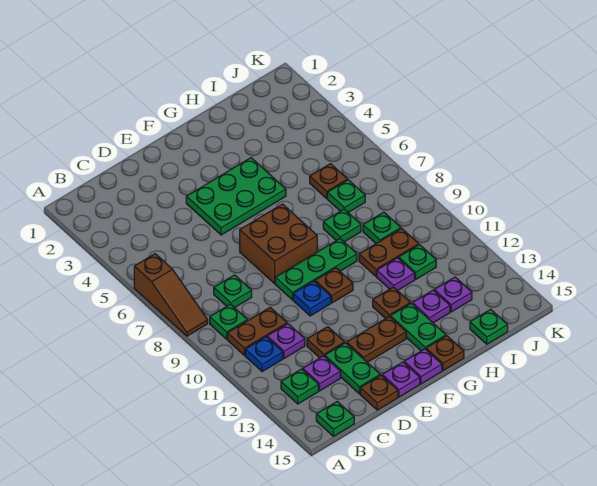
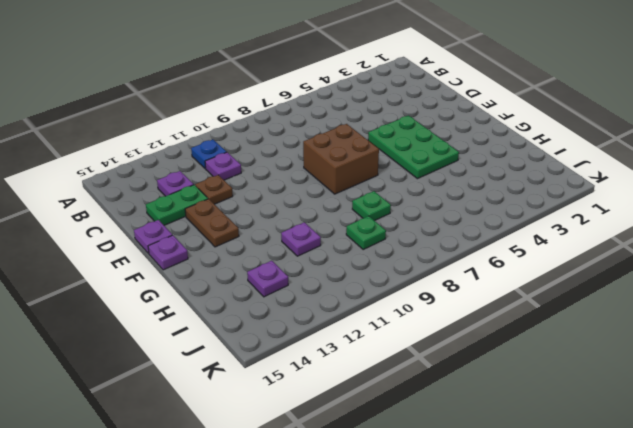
none -> brown 1x3 slope [134,254,208,336]
none -> green 1x1 plate [210,304,247,339]
none -> brown 1x2 plate [227,307,287,355]
none -> green 1x1 plate [281,369,319,404]

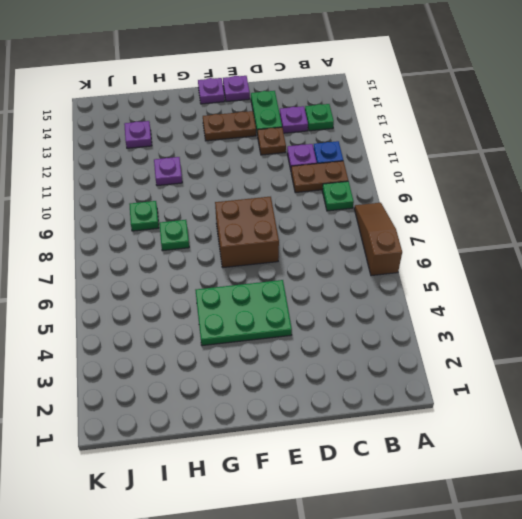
none -> green 1x1 plate [316,401,354,436]
none -> green 1x1 plate [214,275,252,308]
none -> brown 1x1 plate [360,375,398,410]
none -> green 1x3 plate [275,239,357,300]

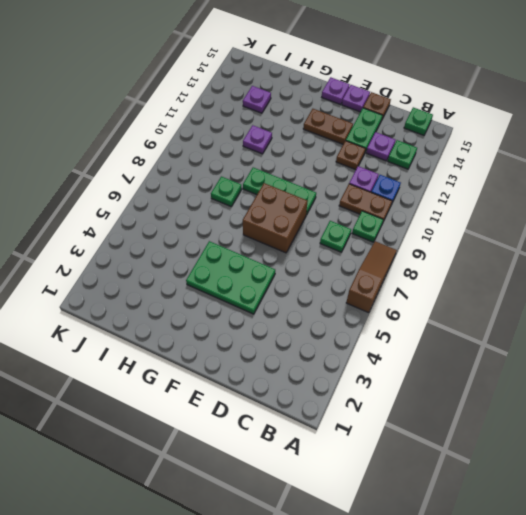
none -> blue 1x1 plate [293,281,331,316]
none -> brown 1x1 plate [315,268,353,303]
none -> brown 1x1 plate [373,287,410,319]
none -> green 1x2 plate [390,303,446,351]

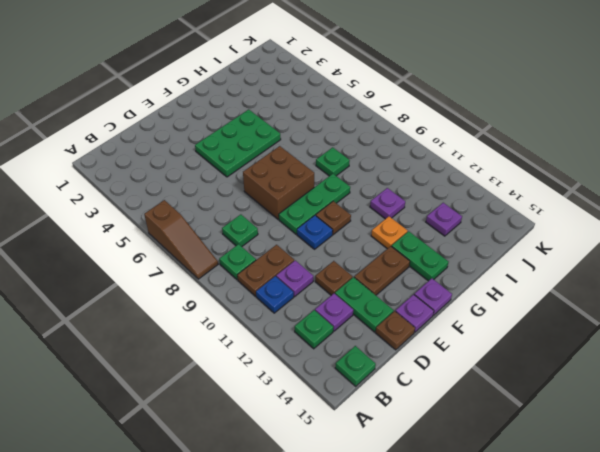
orange 1x1 plate [371,216,408,249] -> brown 1x1 plate [373,287,410,319]
none -> brown 1x1 plate [426,336,464,371]
none -> brown 1x2 plate [359,228,419,276]
none -> purple 1x1 plate [412,290,450,323]
none -> brown 1x1 plate [310,164,347,198]

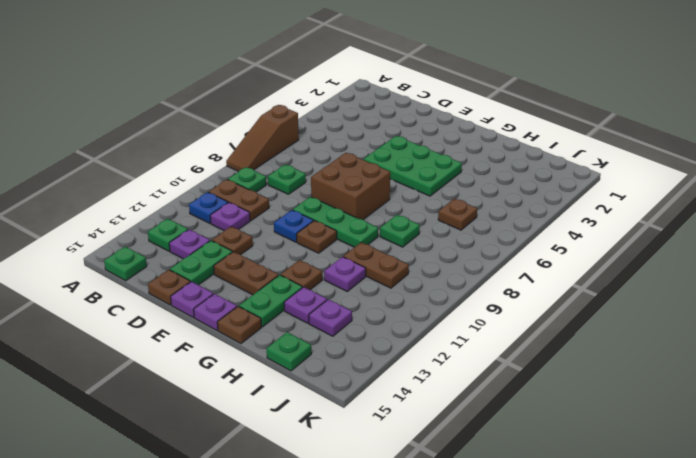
none -> green 1x1 plate [327,180,365,213]
none -> green 1x1 plate [363,212,401,243]
none -> green 1x1 plate [399,245,436,279]

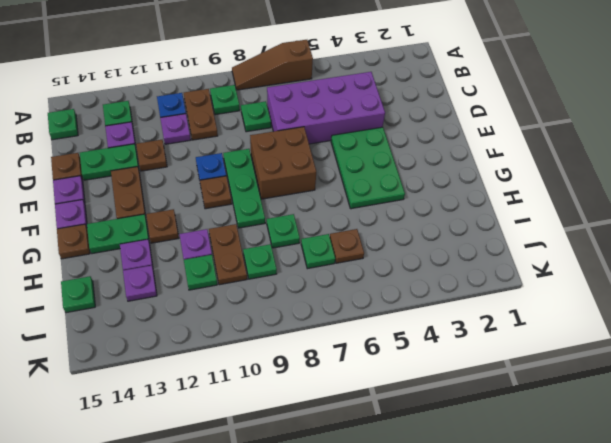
purple 2x4 brick [267,72,385,144] -> none

